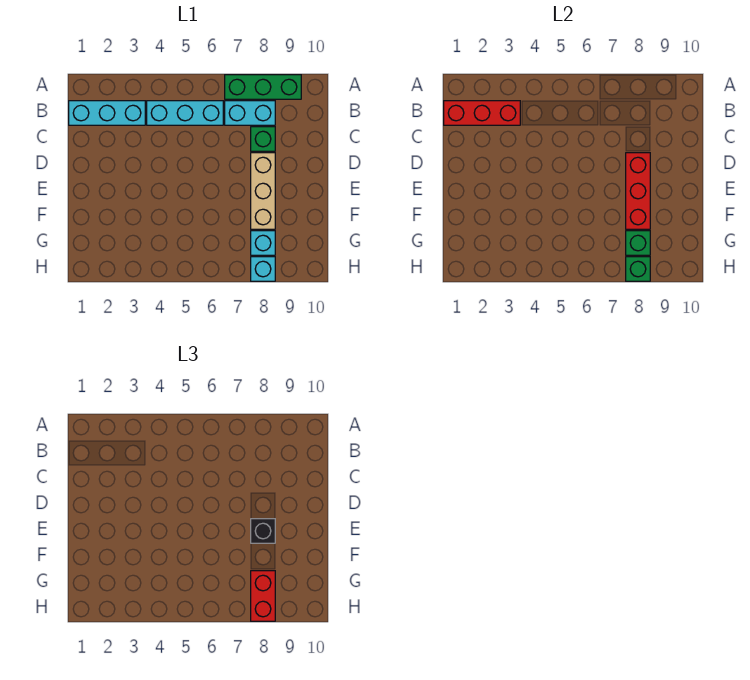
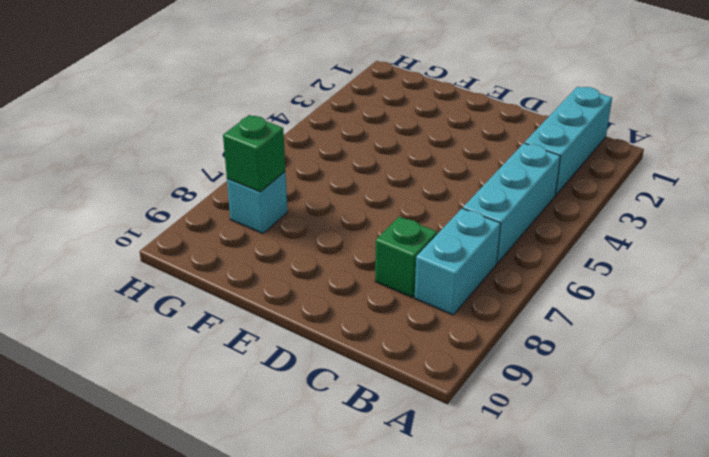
none -> green 1x3 brick [225,75,301,99]
none -> tan 1x3 brick [251,153,275,229]
none -> cyan 1x1 brick [251,257,275,281]

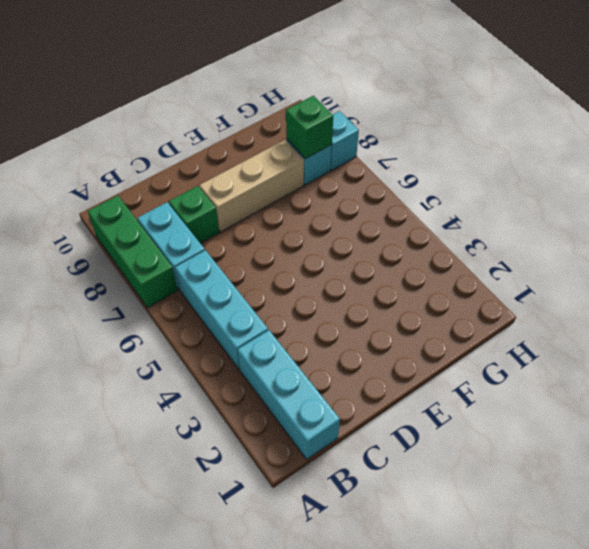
none -> red 1x3 brick [444,101,520,125]
none -> red 1x3 brick [626,153,650,229]
none -> green 1x1 brick [626,257,650,281]

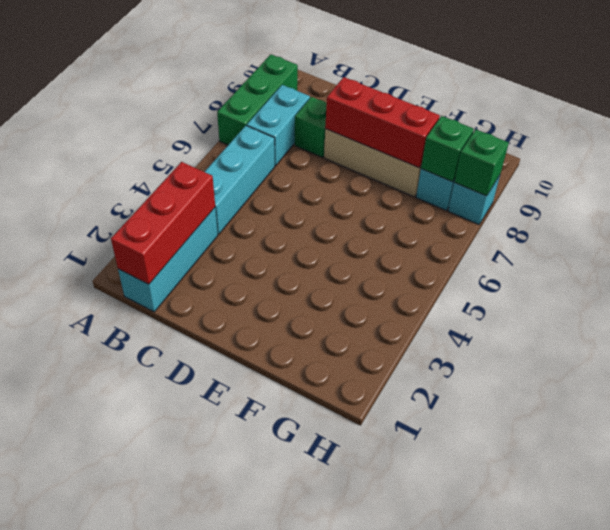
none -> black 1x1 brick [251,519,275,543]
none -> red 1x2 brick [251,571,275,621]

